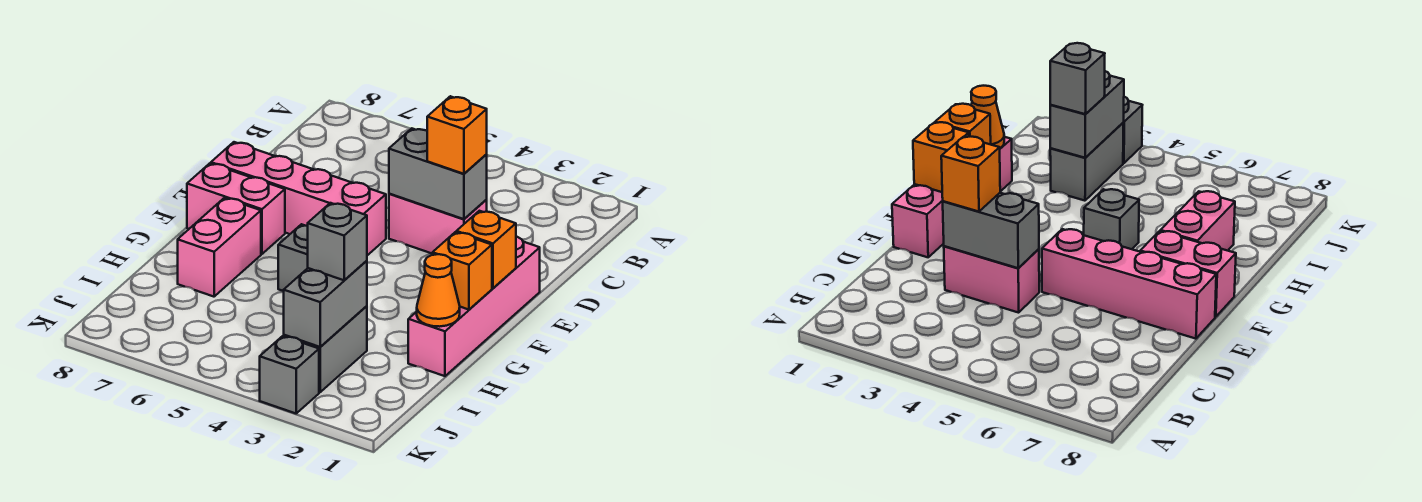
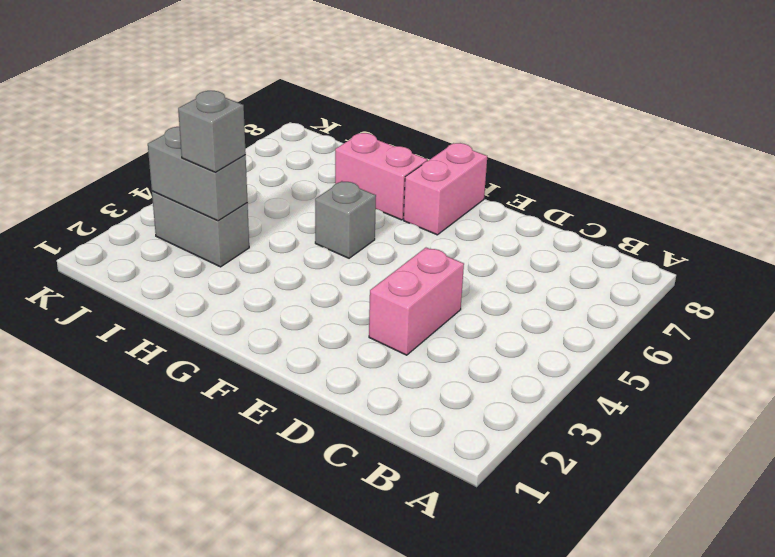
none -> pink 1x4 brick [408,237,540,376]
none -> pink 1x4 brick [211,142,386,255]
none -> grey 1x1 brick [260,336,319,413]

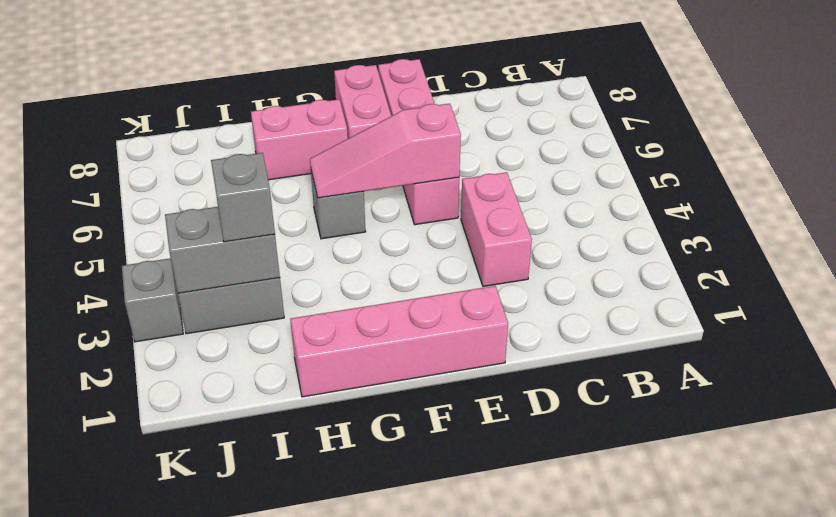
pink 1x3 slope [310,104,461,198] -> none
none -> grey 1x2 brick [389,128,487,219]
none -> orange 1x1 brick [456,211,516,288]
none -> orange 1x1 brick [432,232,492,310]

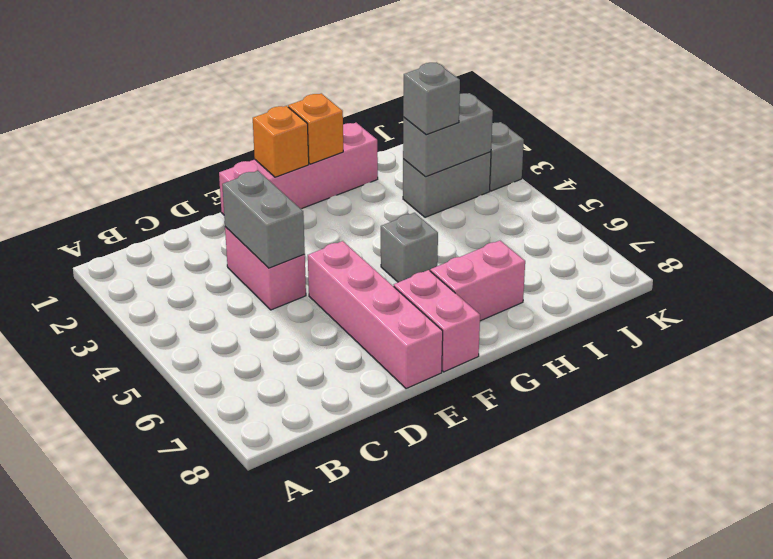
none -> orange 1x1 cone [417,254,460,327]
none -> orange 1x1 brick [427,96,487,174]

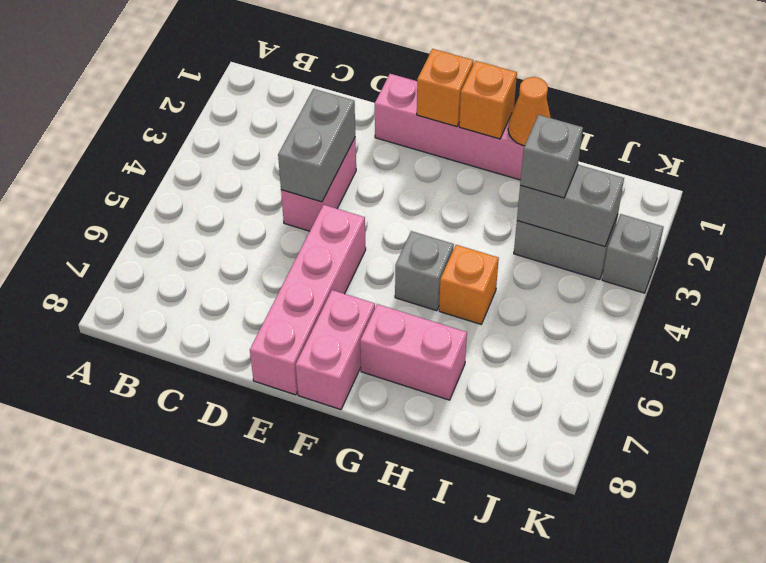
orange 1x1 brick [439,245,499,324] -> orange 1x1 brick moved to [427,96,487,174]

